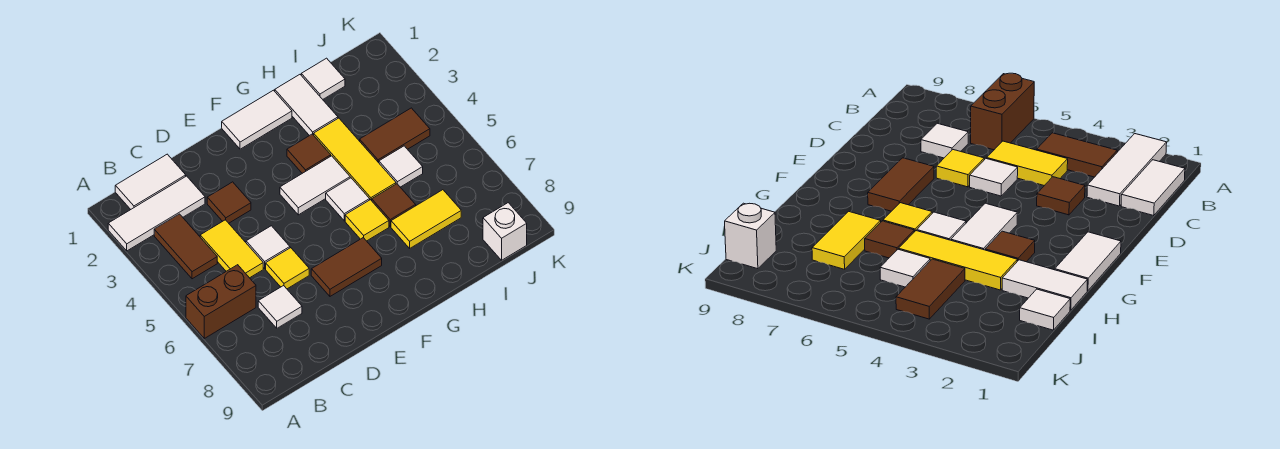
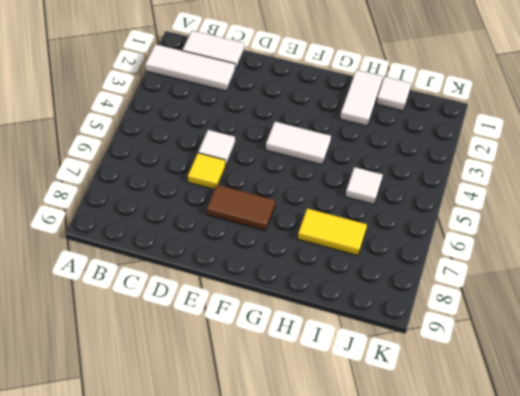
none -> brown 1x2 brick [186,265,256,338]
none -> brown 1x2 tile [154,214,217,279]
none -> yellow 1x2 tile [200,220,263,278]

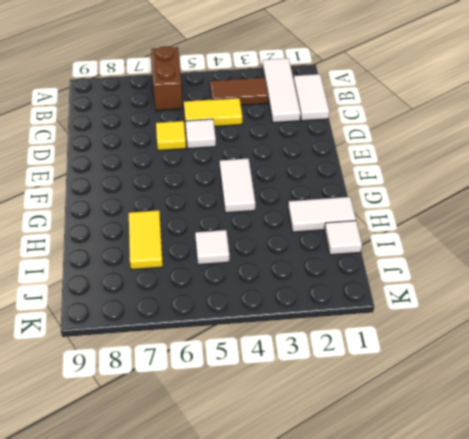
none -> white 1x1 tile [258,286,302,328]
none -> brown 1x1 tile [207,182,251,223]
none -> brown 1x2 tile [311,238,382,296]

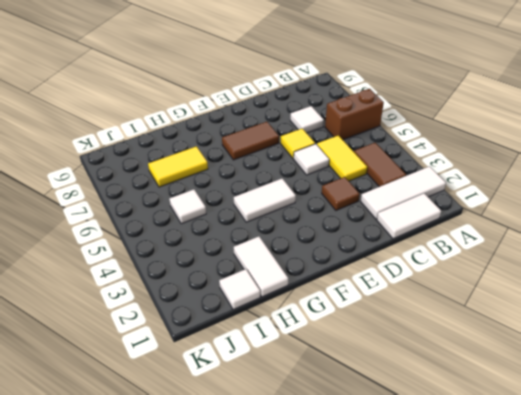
none -> white 1x2 tile [222,90,292,149]
none -> brown 1x1 tile [287,134,331,173]
none -> white 1x1 tile [326,178,370,221]

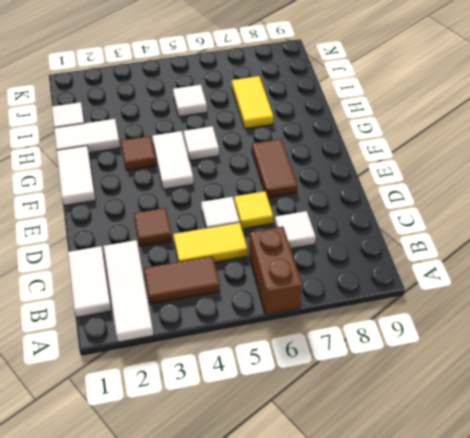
none -> yellow 1x1 tile [345,200,389,241]
none -> yellow 1x3 tile [314,118,396,201]
none -> brown 1x1 tile [372,184,416,227]

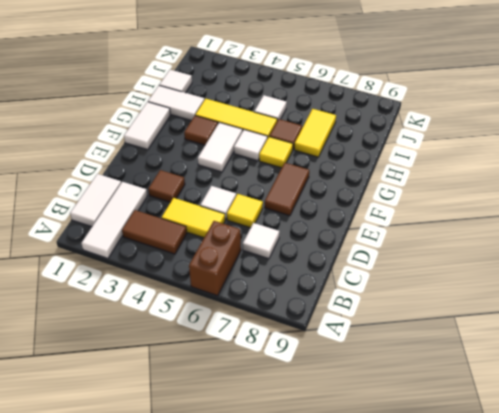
none -> brown 1x2 tile [360,108,430,163]
none -> white 1x1 brick [483,203,527,260]

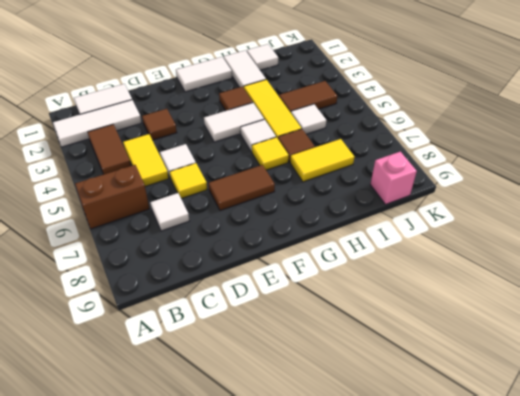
pink 1x1 brick [370,151,417,205] -> white 1x1 brick [483,203,527,260]

